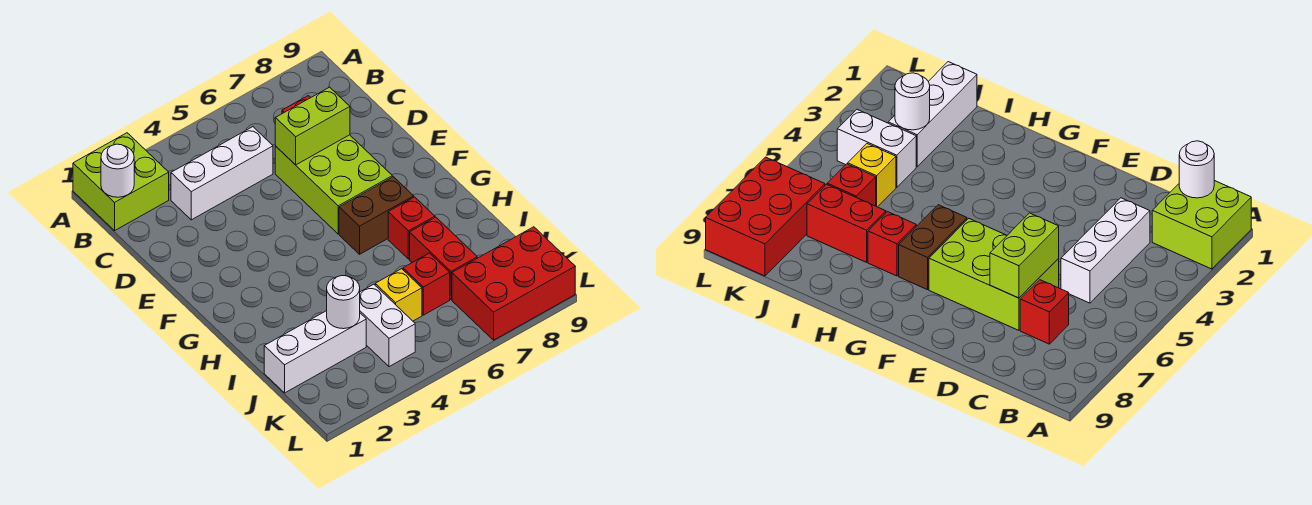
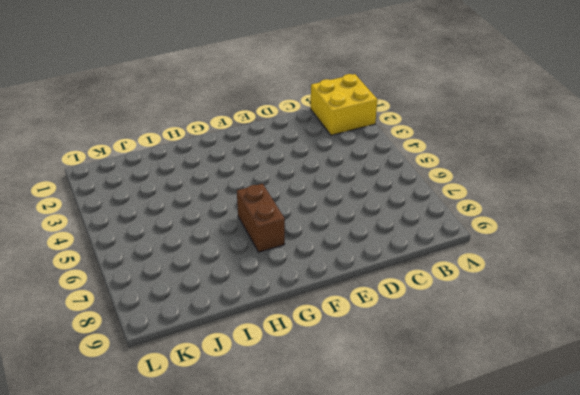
yellow 2x2 brick [311,74,377,135] -> lime 2x2 brick [73,133,169,231]
none -> white 1x3 brick [171,127,273,220]
none -> red 1x1 brick [1020,280,1069,344]
none -> lime 2x3 brick [275,135,392,234]

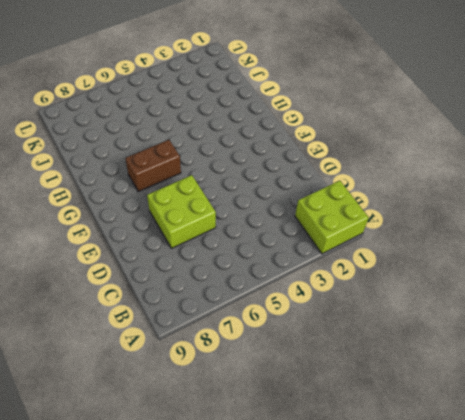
lime 2x2 brick [147,175,216,248] -> lime 2x3 brick [275,135,392,234]
none -> white 1x3 brick [171,127,273,220]
none -> red 1x1 brick [1020,280,1069,344]
none -> red 1x1 brick [388,197,435,259]

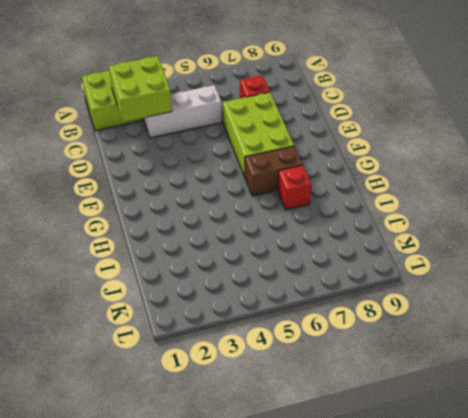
lime 2x2 brick [109,56,172,122] -> none
none -> red 1x2 brick [410,217,477,300]
none -> white 1x3 brick [264,311,366,393]
none -> white 1x2 brick [360,284,415,367]

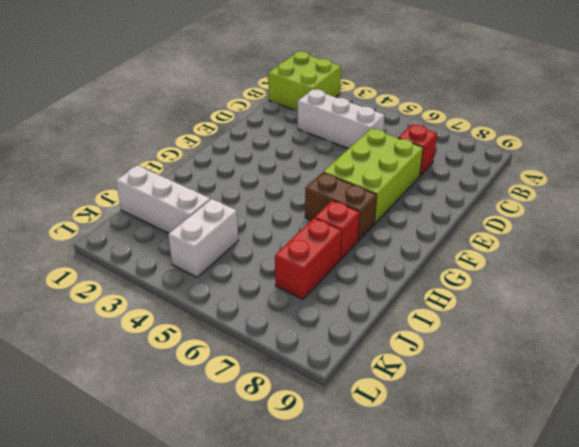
none -> yellow 1x1 brick [375,269,422,321]
none -> red 1x1 brick [403,253,450,315]
none -> red 2x3 brick [452,227,575,340]

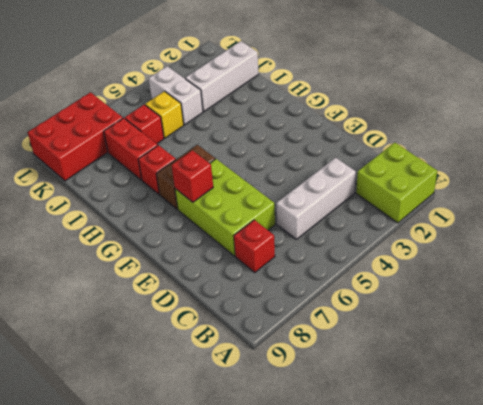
red 1x1 brick [172,150,213,202] -> none
none -> white 1x1 round brick [101,144,134,197]
none -> lime 1x2 brick [275,87,350,165]
none -> white 1x1 round brick [327,276,360,329]

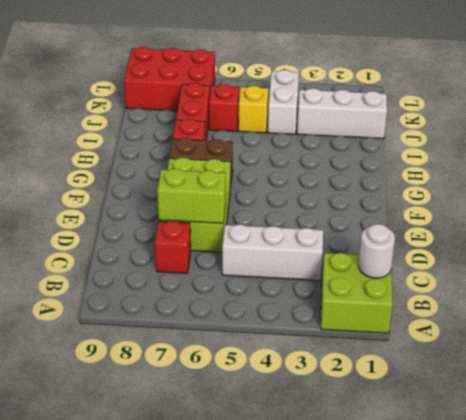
none -> white 1x1 round brick [327,276,360,329]

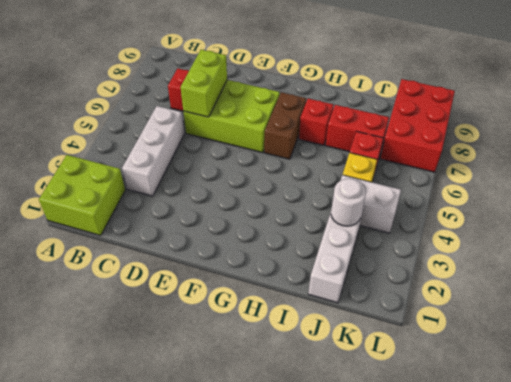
none -> white 1x1 round brick [101,144,134,197]

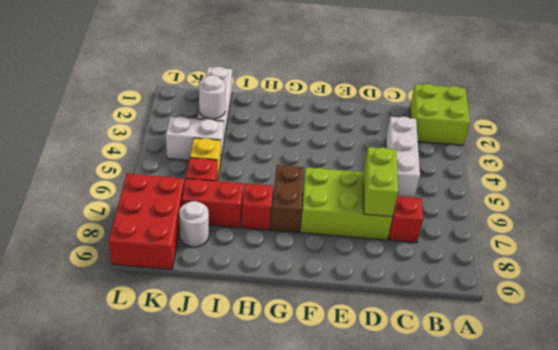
white 1x1 round brick [179,201,209,247] -> white 1x1 round brick moved to [101,144,134,197]

